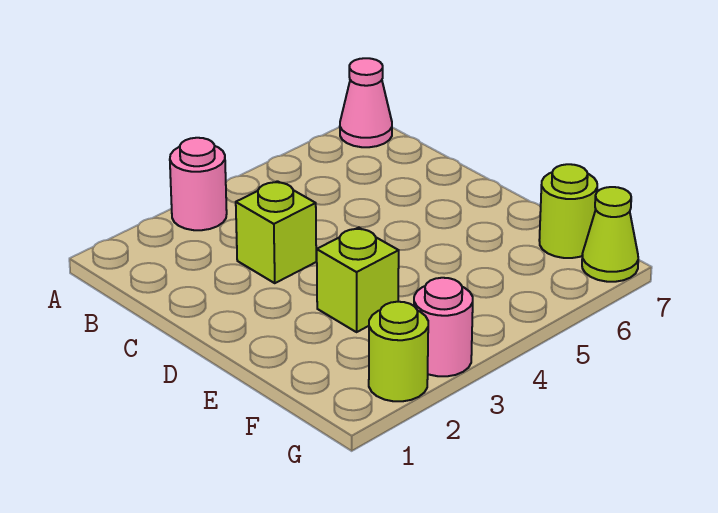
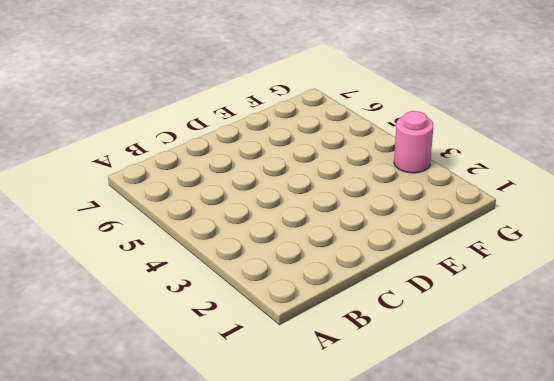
none -> pink 1x1 round brick [170,138,227,230]
none -> pink 1x1 cone [340,58,392,147]

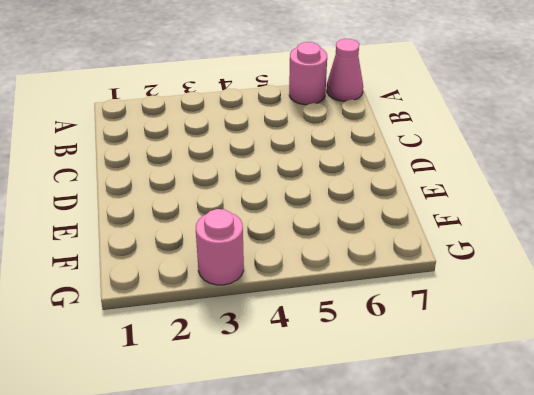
pink 1x1 round brick [289,42,327,105] -> pink 1x1 round brick moved to [170,138,227,230]
none -> lime 1x1 brick [236,181,316,283]
none -> lime 1x1 brick [317,228,399,332]

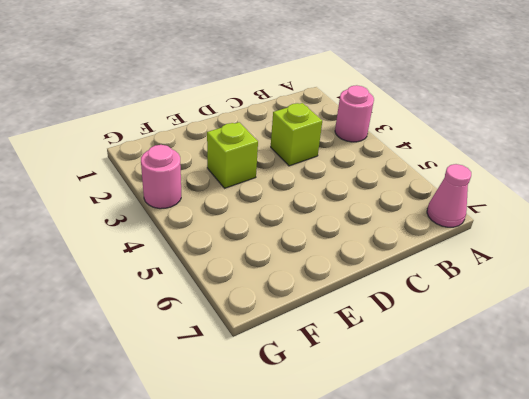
none -> lime 1x1 round brick [539,164,597,258]
none -> lime 1x1 round brick [369,302,428,401]

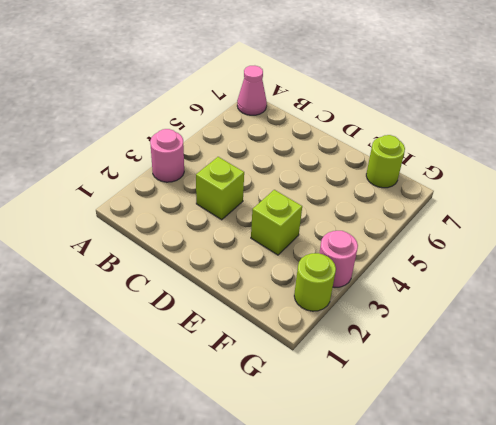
none -> lime 1x1 cone [582,187,638,282]

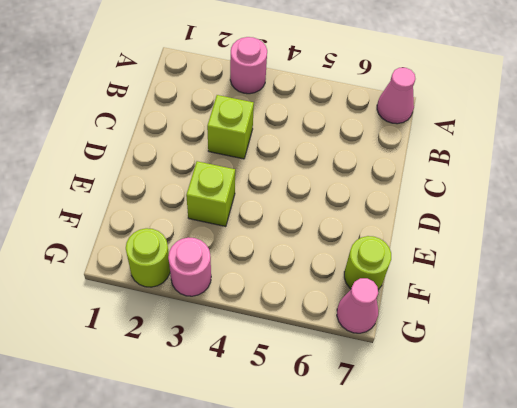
pink 1x1 cone [337,278,378,333] -> lime 1x1 cone [582,187,638,282]

